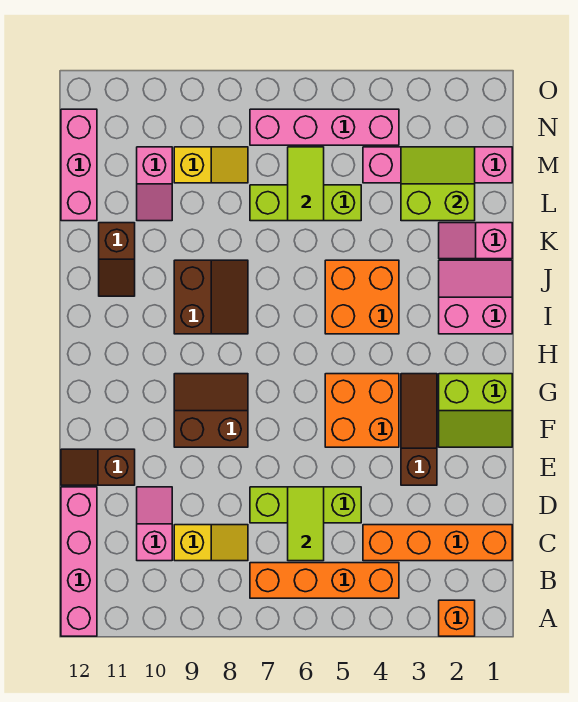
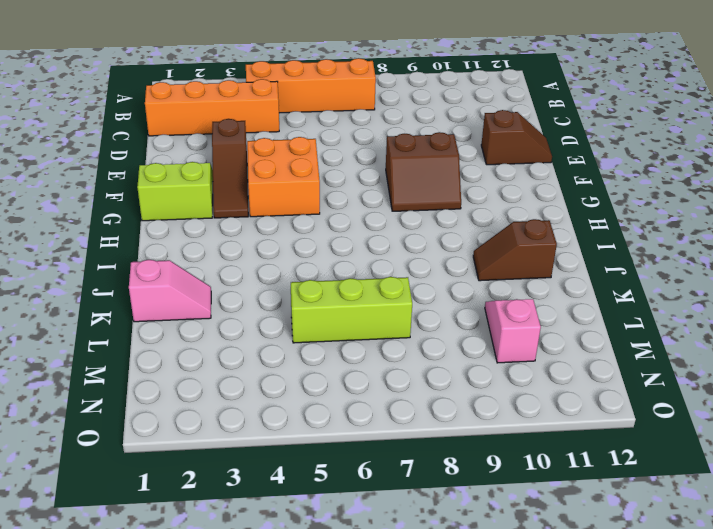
brown 1x2 slope [473,219,557,281] -> brown 1x2 slope turned to [99,223,135,296]
none -> orange 1x1 brick [439,600,475,636]
none -> pink 1x4 brick [61,487,97,636]
none -> yellow 1x2 slope [174,525,248,561]

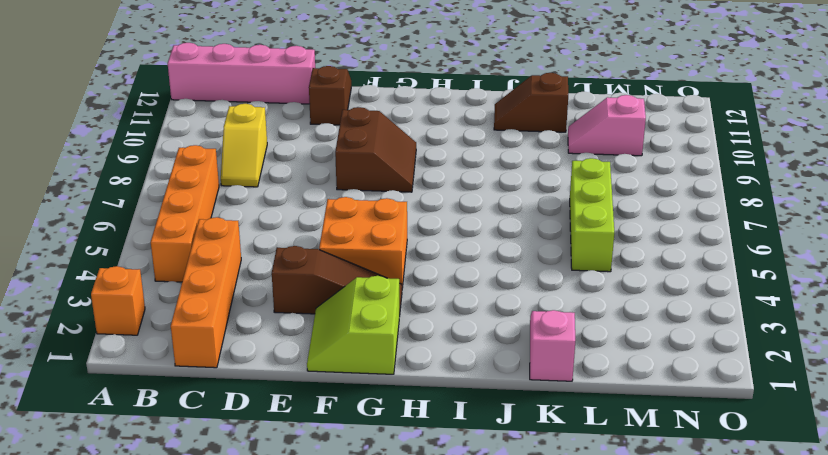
none -> pink 1x2 slope [137,487,172,561]
none -> lime 1x3 brick [250,487,361,523]
none -> pink 2x2 slope [439,260,512,334]

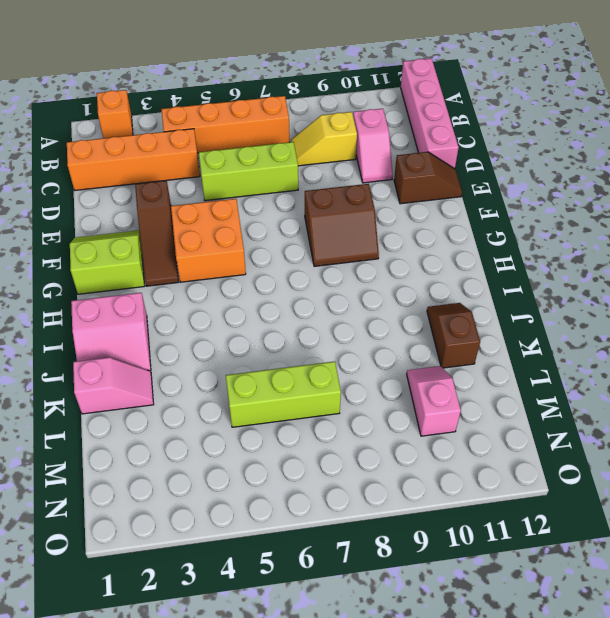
none -> orange 2x2 brick [325,260,399,334]
none -> brown 2x2 slope [174,260,248,334]
none -> pink 1x3 brick [61,109,97,221]

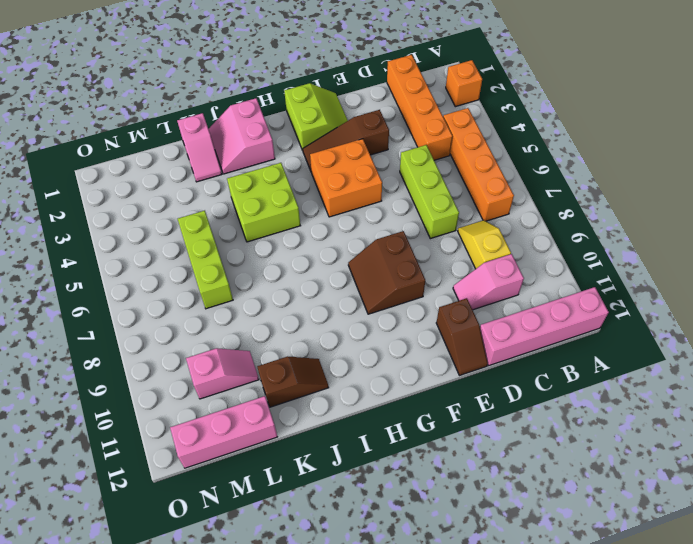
lime 2x2 brick [227,163,300,242] -> orange 2x2 brick [325,260,399,334]
none -> brown 2x2 slope [174,260,248,334]
none -> pink 1x4 brick [363,147,512,183]
none -> yellow 1x2 slope [174,147,248,183]

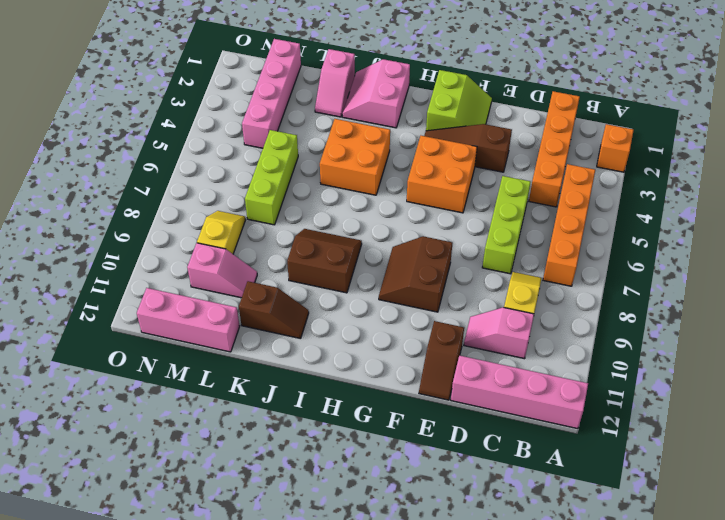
none -> pink 1x4 brick [250,109,399,145]
none -> lime 1x2 tile [288,487,324,561]
none -> lime 2x2 slope [401,147,475,221]

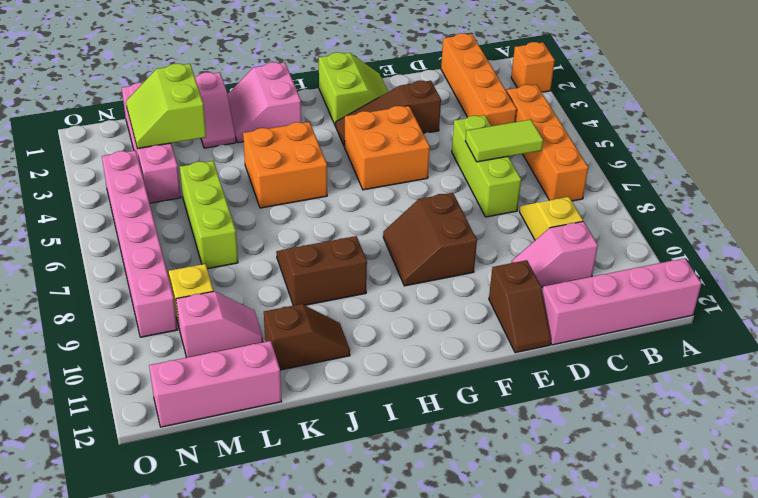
pink 1x6 brick [102,150,177,337] -> pink 1x4 brick [250,109,399,145]
none -> lime 1x2 tile [288,147,324,221]

